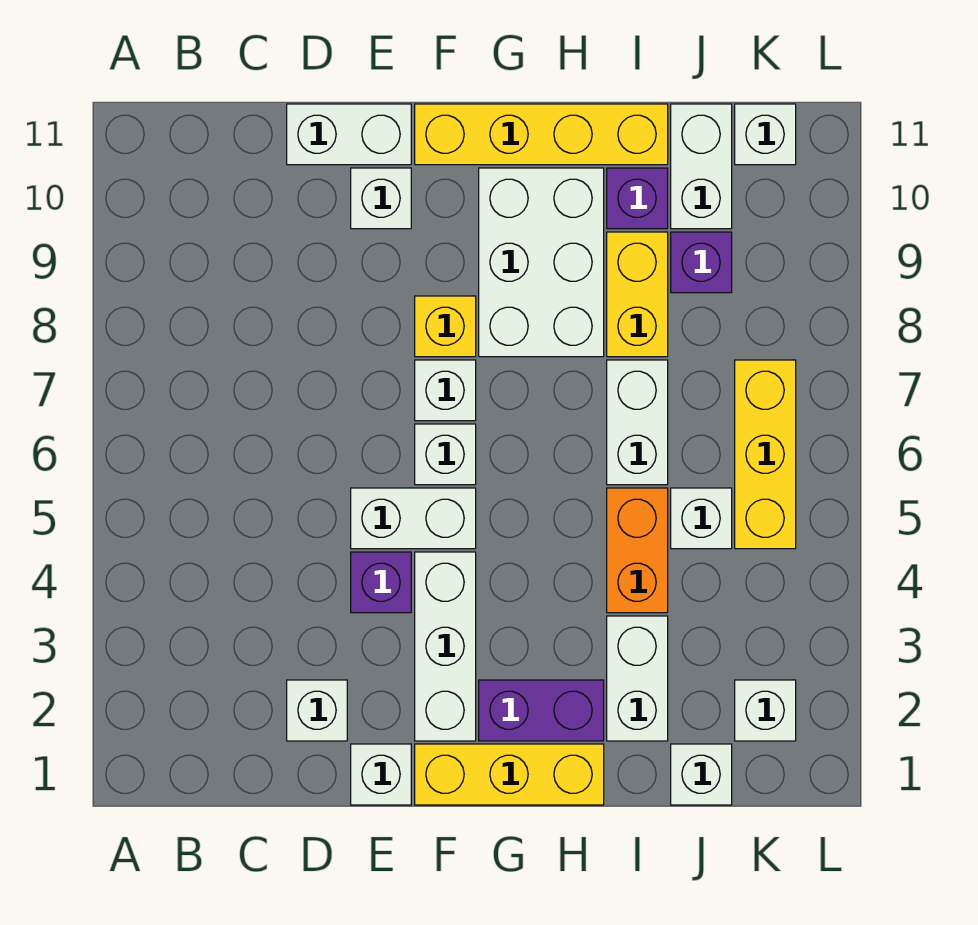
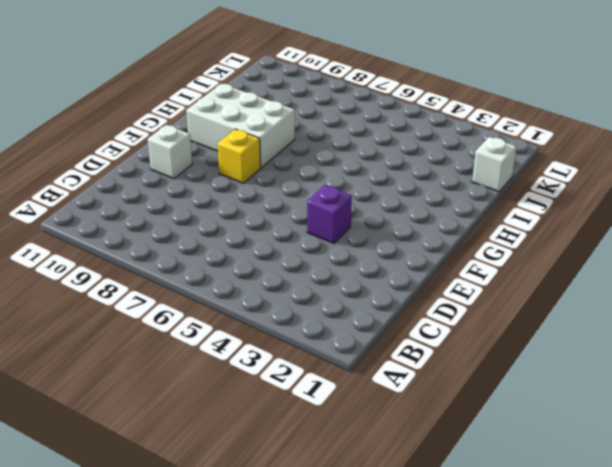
none -> white 1x1 brick [287,680,347,741]
none -> white 1x2 brick [287,104,411,165]
none -> white 1x1 brick [351,744,411,805]

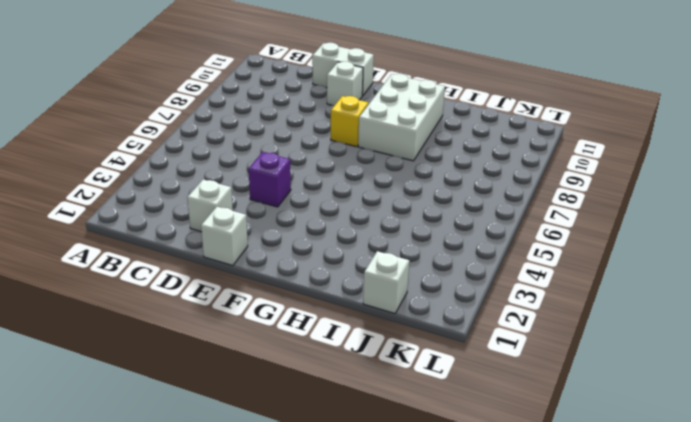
none -> white 1x2 brick [351,488,476,549]
none -> yellow 1x3 brick [415,744,604,805]
none -> white 1x3 brick [415,552,476,741]

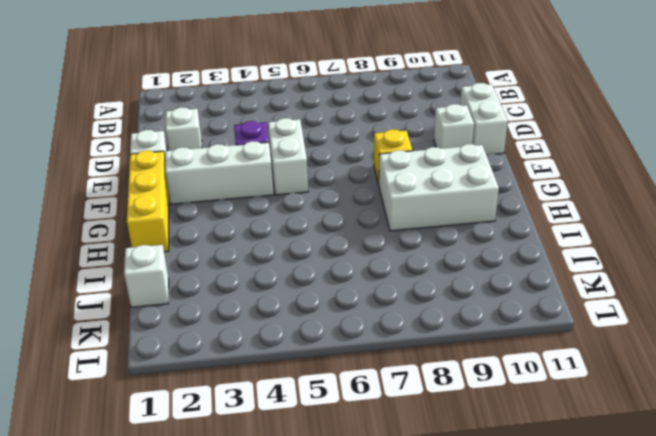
none -> white 1x1 brick [415,424,476,485]
none -> white 1x1 brick [415,360,476,421]
none -> yellow 1x4 brick [415,104,668,165]

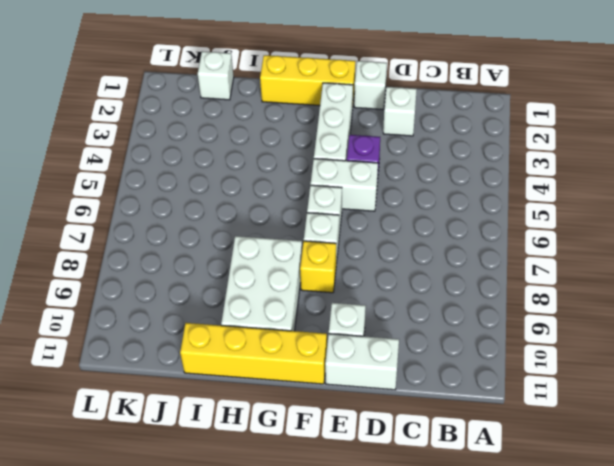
none -> purple 1x2 brick [479,680,604,741]
none -> white 1x2 brick [607,616,668,741]
none -> orange 1x2 brick [607,488,668,613]

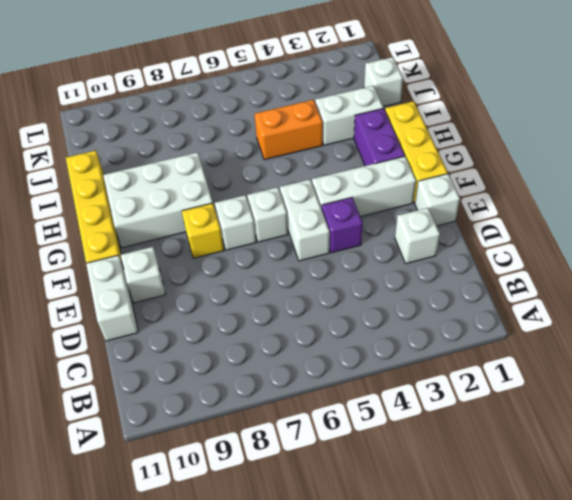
none -> white 1x2 brick [607,360,668,485]
none -> yellow 1x2 brick [607,232,668,357]
none -> purple 1x1 brick [607,168,668,229]

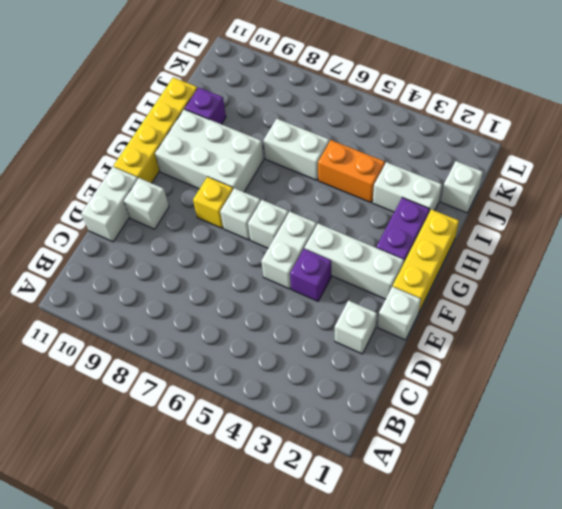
none -> yellow 1x2 brick [607,232,668,357]
none -> white 1x1 brick [671,488,732,549]
none -> purple 1x1 brick [671,232,732,293]

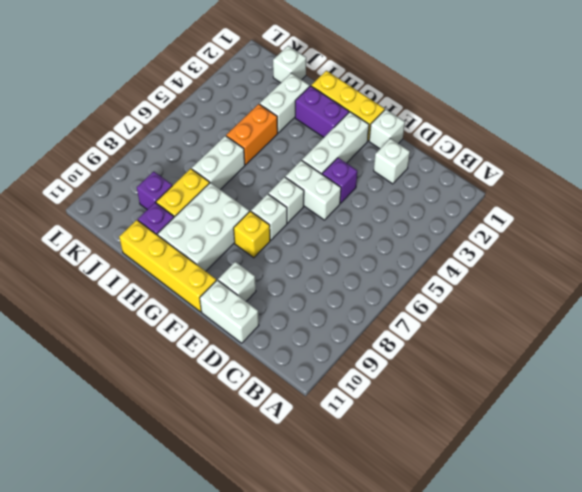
none -> white 1x1 brick [671,488,732,549]
none -> white 1x2 brick [671,104,732,229]
none -> white 1x1 brick [735,680,796,741]

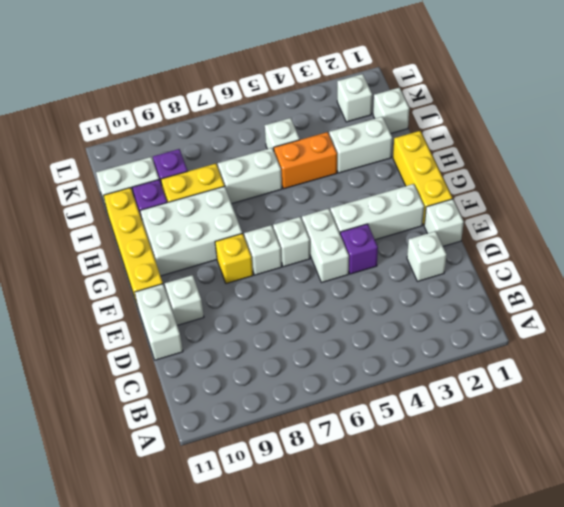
none -> purple 1x2 brick [479,680,604,741]
none -> yellow 1x3 brick [735,360,796,549]
none -> white 1x1 brick [735,104,796,165]

